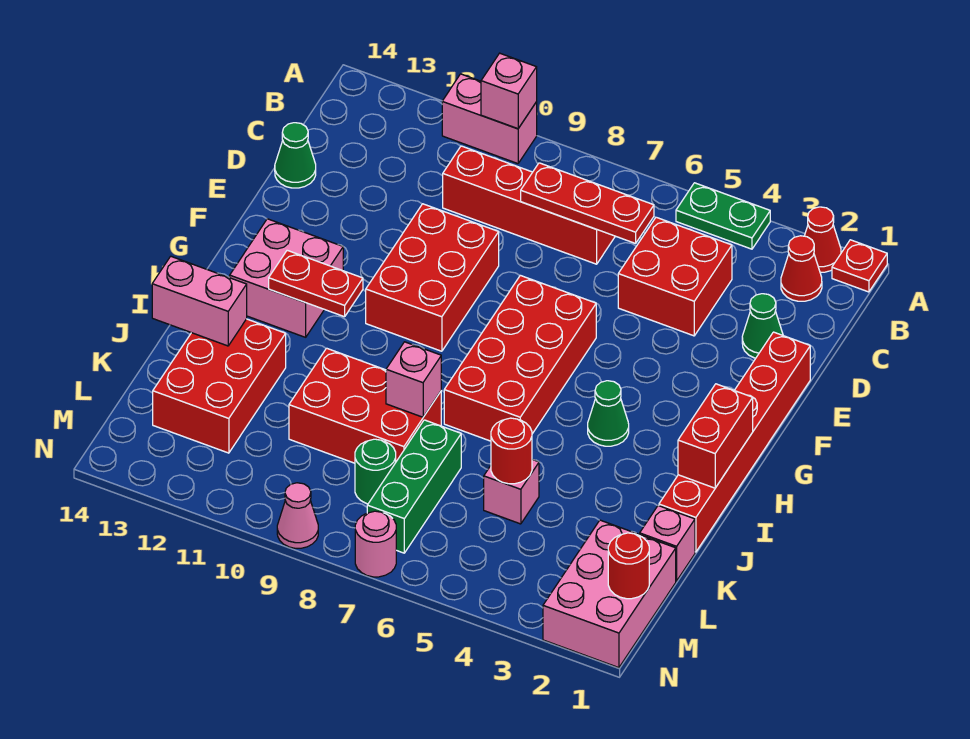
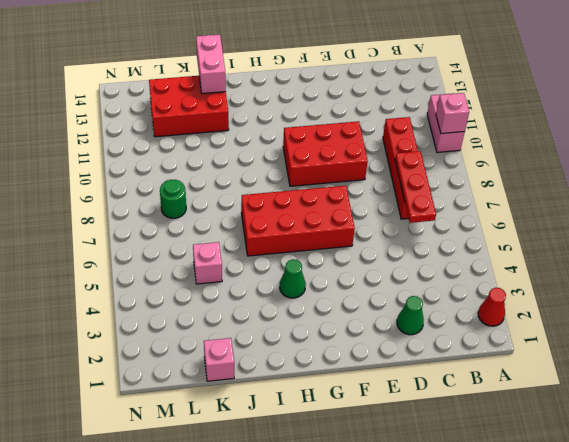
none -> red 1x1 plate [832,240,887,292]
none -> green 1x2 plate [676,183,770,249]
none -> red 1x1 cone [781,236,822,301]
none -> red 2x2 brick [618,217,732,336]

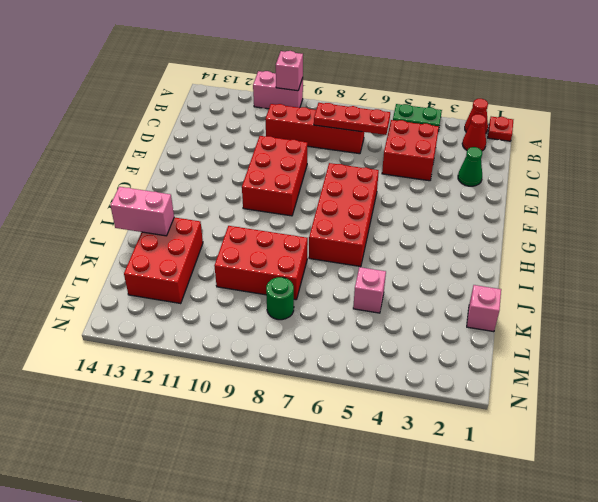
none -> green 1x1 cone [275,123,316,188]
none -> red 1x6 brick [659,332,810,552]
none -> pink 2x2 brick [230,219,343,337]
none -> green 1x1 cone [588,381,629,446]

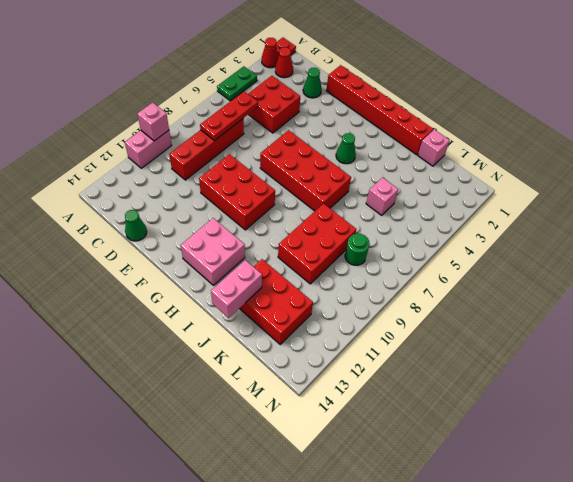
none -> green 1x3 brick [367,420,461,553]
none -> pink 2x3 brick [543,520,676,668]
none -> pink 1x1 round brick [355,511,396,577]
none -> pink 1x1 cone [277,483,318,548]

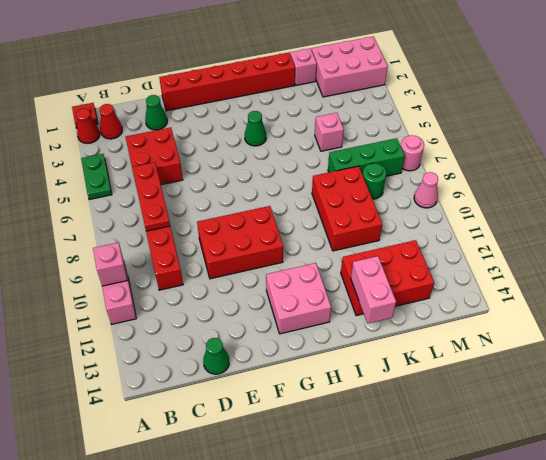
none -> red 2x4 brick [444,275,596,441]
none -> red 1x2 brick [678,384,753,488]
none -> red 1x2 plate [269,250,363,317]
none -> pink 1x1 brick [386,342,441,417]

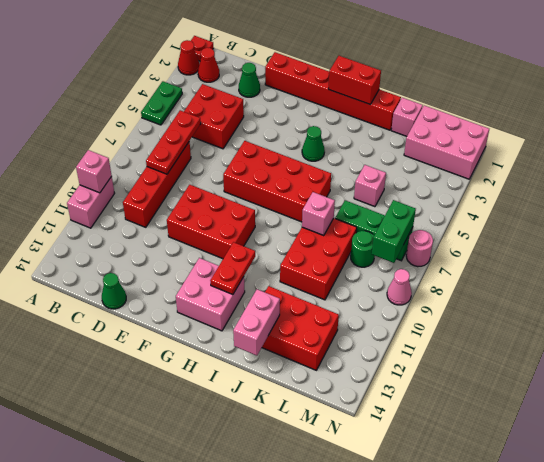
green 1x2 brick [372,200,416,263] -> none
none -> red 1x1 round brick [491,418,532,484]
none -> red 1x1 round brick [608,533,649,599]

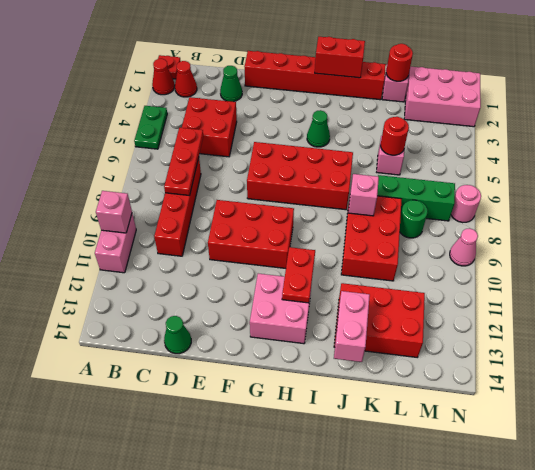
red 1x1 round brick [386,44,413,81] -> red 1x1 round brick moved to [608,533,649,599]

